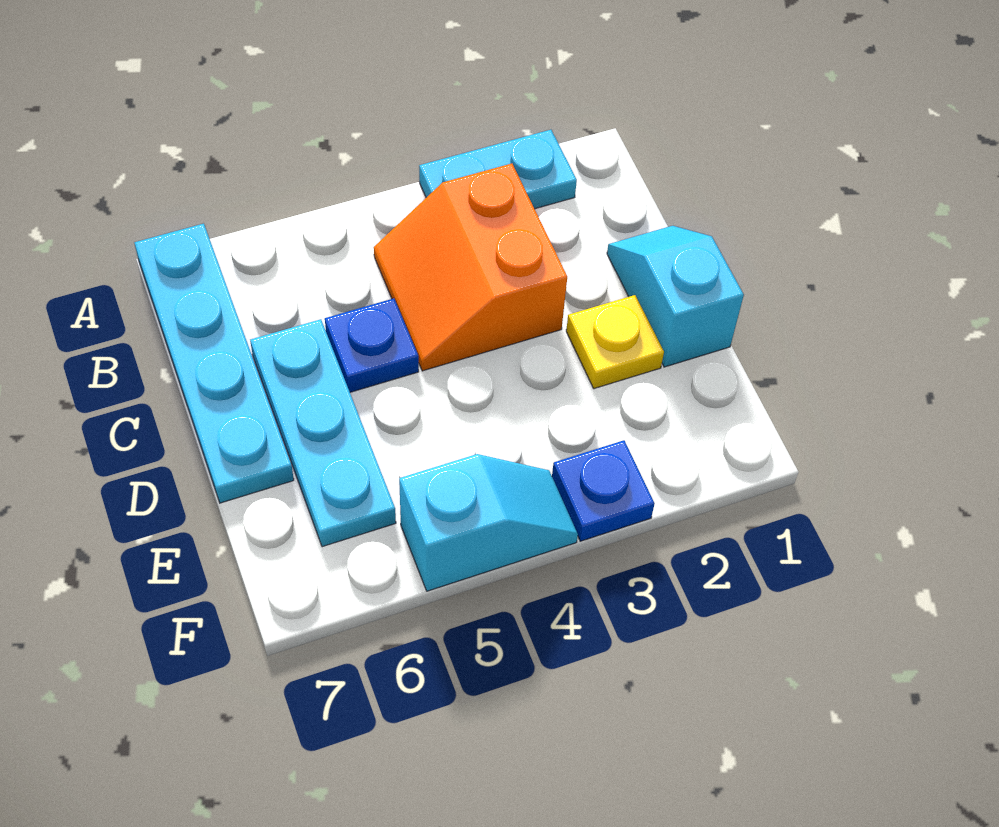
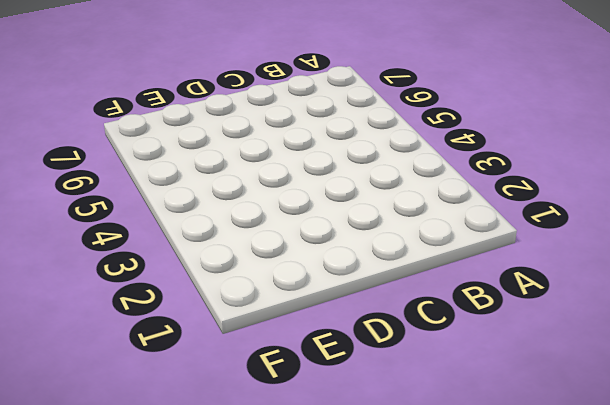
none -> cyan 1x2 plate [419,130,577,209]
none -> cyan 1x4 plate [134,224,294,503]

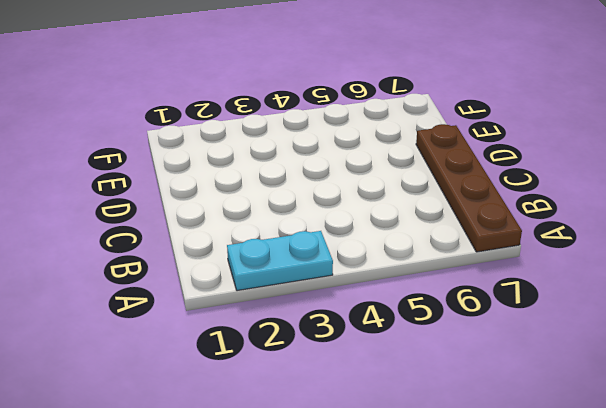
brown 1x4 plate [416,124,522,252] -> cyan 1x4 plate [134,224,294,503]
none -> orange 2x2 slope [374,164,567,371]
none -> cyan 1x2 slope [607,226,744,367]

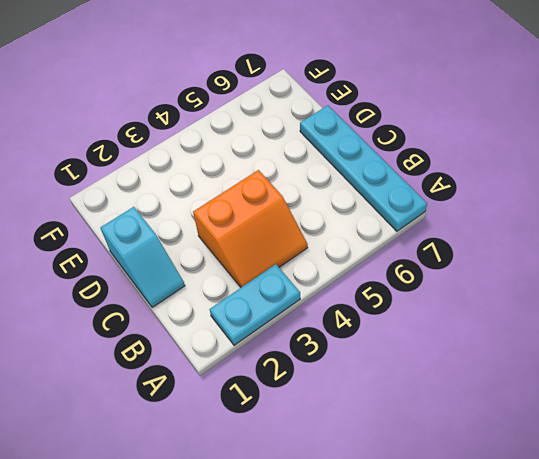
orange 2x2 slope [193,170,308,287] -> orange 2x2 slope turned to [374,164,567,371]
none -> blue 1x1 plate [325,298,419,392]
none -> cyan 1x3 plate [250,319,396,547]

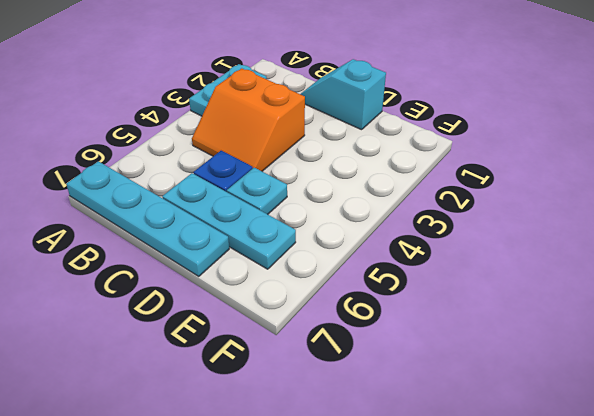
cyan 1x1 plate [227,168,287,214] -> none
none -> yellow 1x1 plate [566,295,664,389]
none -> blue 1x1 plate [552,440,655,541]

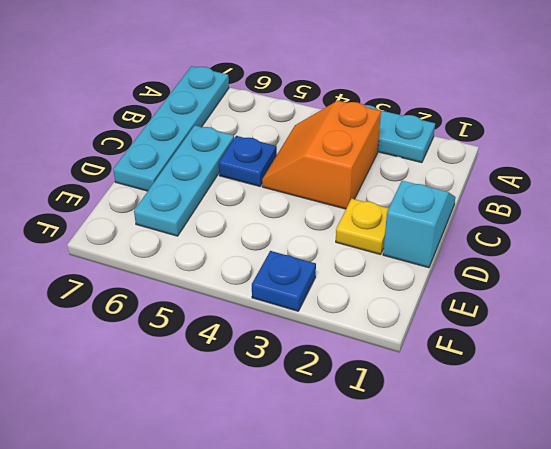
none -> cyan 1x2 slope [399,454,578,591]

